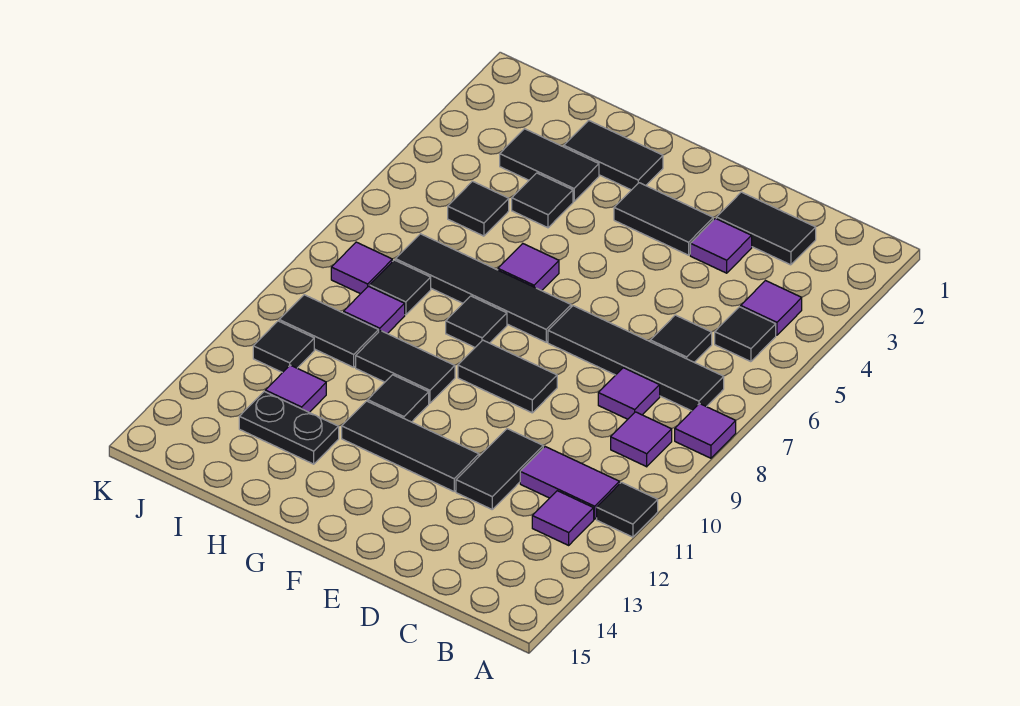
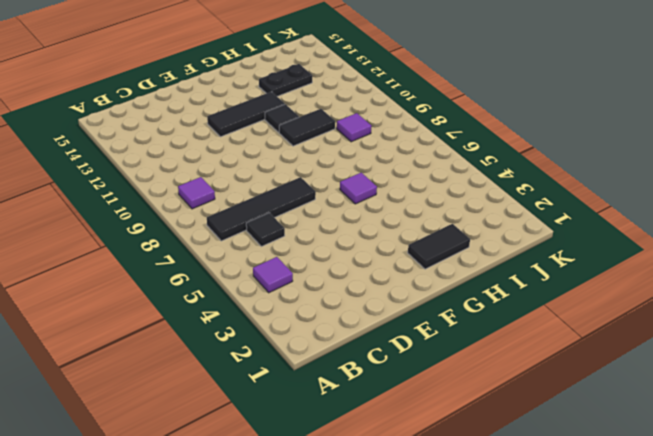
none -> purple 1x1 tile [675,404,736,458]
none -> black 1x1 tile [597,482,658,537]
none -> black 1x1 tile [715,307,776,362]
none -> purple 1x2 tile [520,447,620,519]

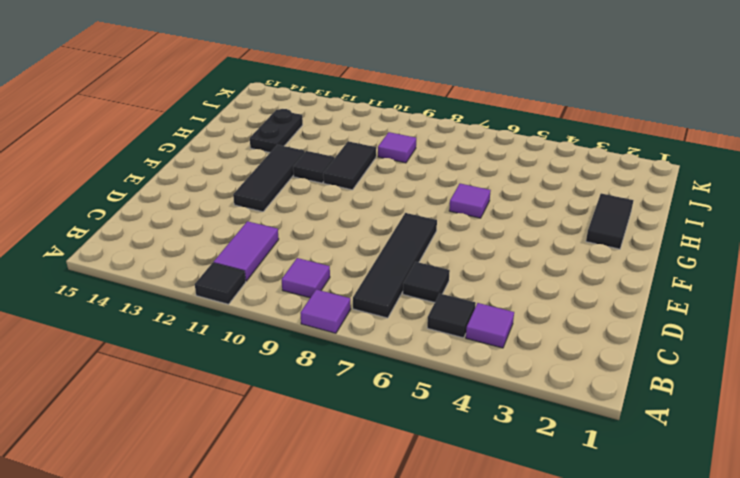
none -> purple 1x1 tile [532,491,594,545]
none -> black 1x2 tile [716,192,816,265]
none -> purple 1x1 tile [598,368,660,419]
none -> purple 1x1 tile [690,218,752,273]

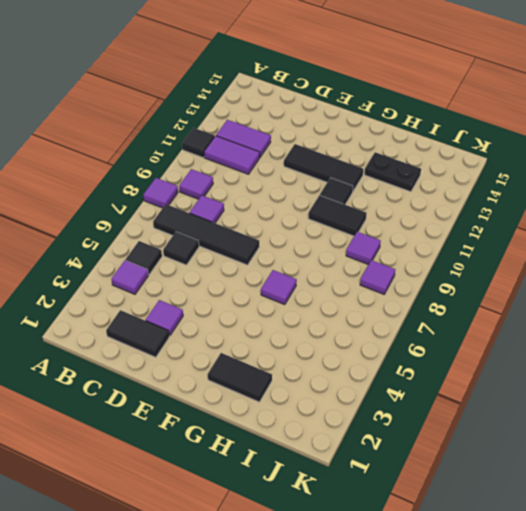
purple 1x2 tile [216,120,271,157] -> purple 1x1 tile [532,491,594,545]
none -> black 1x2 tile [456,429,543,509]
none -> black 1x2 tile [614,183,713,255]
none -> black 1x2 tile [458,340,557,413]
none -> black 1x4 tile [396,234,571,342]

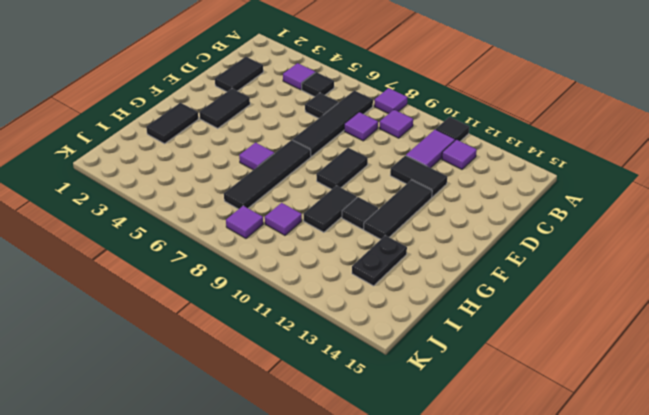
none -> purple 1x1 tile [690,218,752,273]
none -> black 1x1 tile [446,296,507,347]
none -> black 1x2 tile [500,129,599,201]
none -> black 1x1 tile [512,173,573,228]

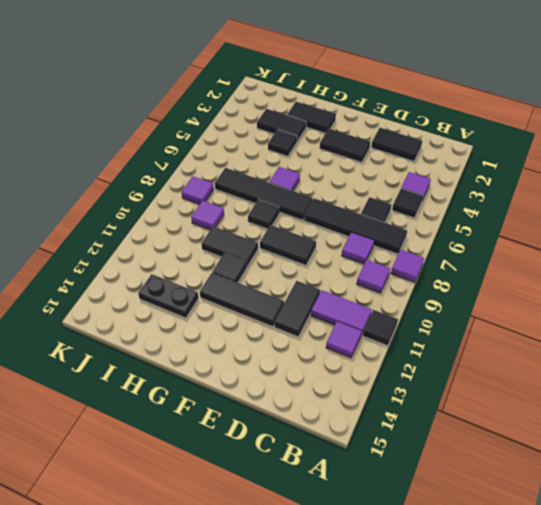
none -> purple 1x1 tile [690,218,752,273]
none -> black 1x1 tile [448,181,509,236]
none -> black 1x1 tile [370,260,431,315]
none -> black 1x2 tile [279,295,379,367]

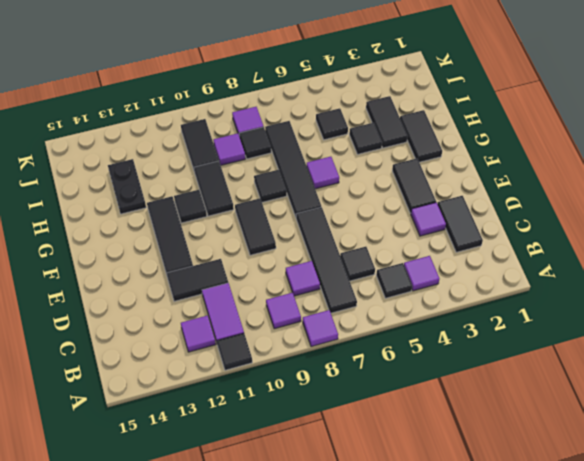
none -> purple 1x1 tile [265,365,326,412]
none -> black 1x1 tile [253,321,314,373]

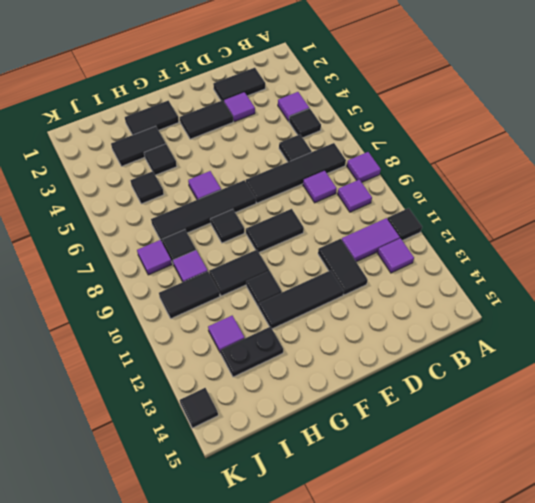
black 1x1 tile [180,388,218,428] -> black 1x1 tile moved to [253,321,314,373]

